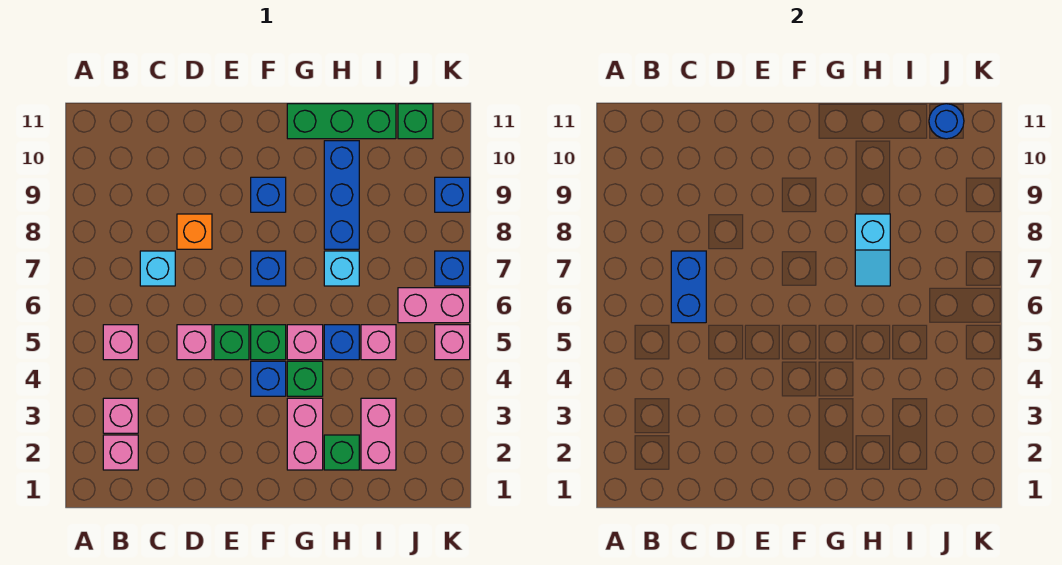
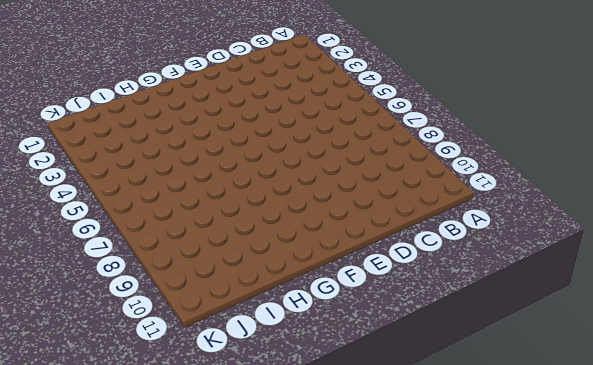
none -> pink 1x1 brick [103,435,138,470]
none -> pink 1x1 brick [103,398,138,433]
none -> pink 1x1 brick [103,325,138,360]

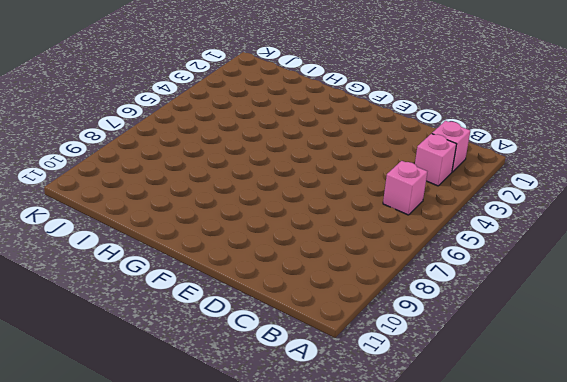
none -> cyan 1x1 brick [140,251,175,286]
none -> pink 1x1 brick [177,325,212,360]
none -> orange 1x1 brick [177,214,212,249]

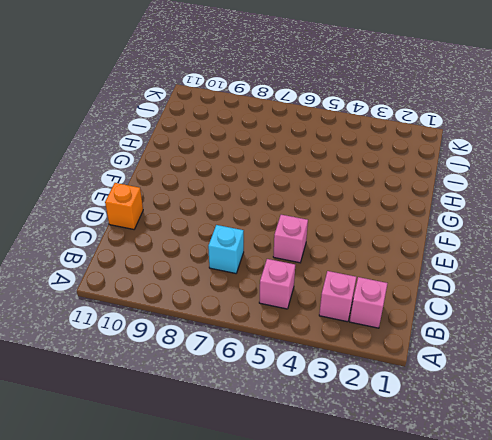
orange 1x1 brick [105,183,143,229] -> orange 1x1 brick moved to [177,214,212,249]
none -> green 1x1 brick [214,325,249,360]
none -> blue 1x1 brick [251,361,286,396]
none -> green 1x1 brick [251,325,286,360]

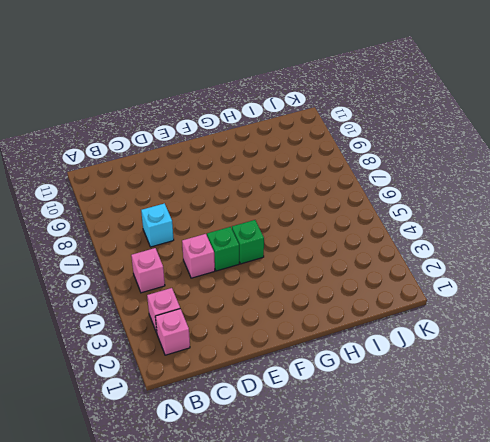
none -> orange 1x1 brick [177,214,212,249]
none -> blue 1x1 brick [251,361,286,396]
none -> blue 1x1 brick [251,251,286,286]

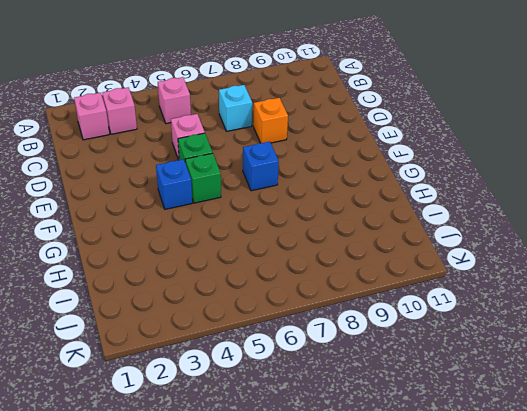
none -> blue 1x1 brick [251,177,286,212]
none -> pink 1x2 brick [287,398,323,470]
none -> green 1x1 brick [287,361,323,396]

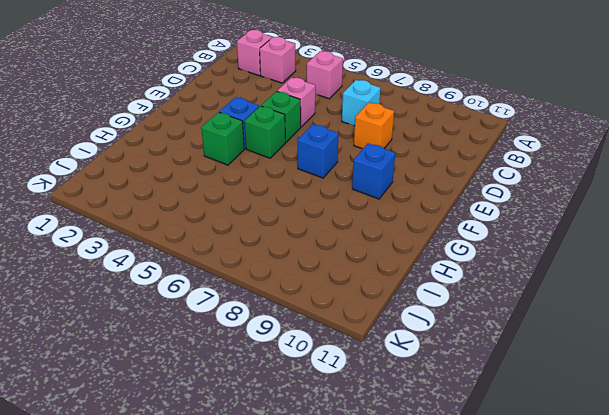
none -> pink 1x2 brick [287,398,323,470]
none -> pink 1x1 brick [287,325,323,360]
none -> green 1x3 brick [287,104,396,139]

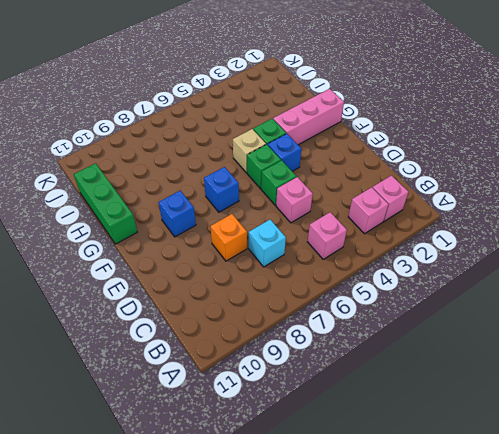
pink 1x3 brick [273,89,344,145] -> pink 1x2 brick [287,398,323,470]
tan 1x1 brick [233,129,266,173] -> pink 1x1 brick [287,325,323,360]
none -> green 1x1 brick [324,435,359,470]
none -> blue 1x1 brick [324,325,359,360]
none -> cyan 1x1 brick [324,251,359,286]

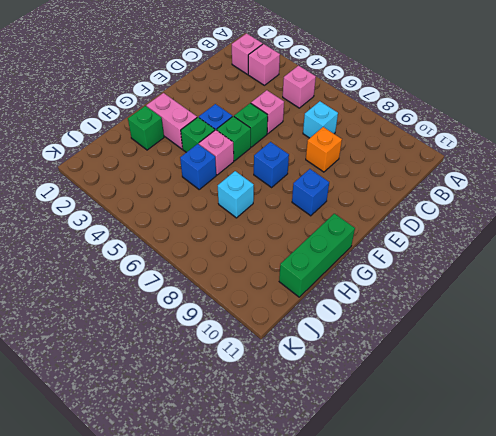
none -> blue 1x3 brick [324,141,359,249]
none -> pink 1x2 brick [361,398,396,470]
none -> pink 1x1 brick [361,325,396,360]

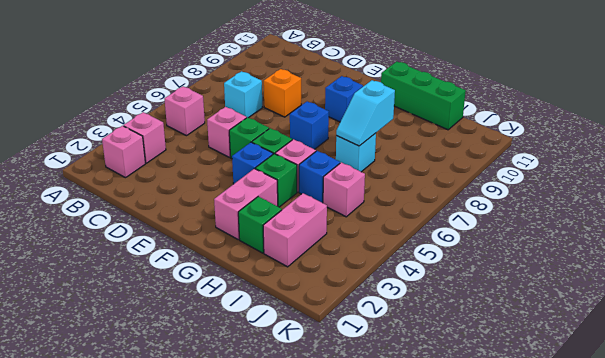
none -> blue 1x3 brick [324,141,359,249]
none -> pink 1x2 brick [398,288,470,323]
none -> green 1x1 brick [398,104,433,139]

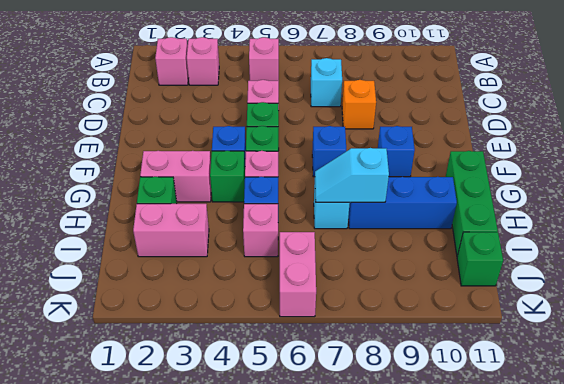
none -> pink 1x1 brick [435,325,470,360]
none -> blue 1x1 brick [435,251,470,286]
none -> blue 1x1 brick [435,177,470,212]

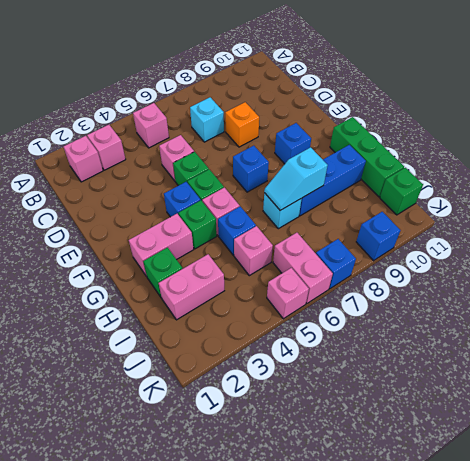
none -> blue 1x2 brick [671,251,706,323]
none -> blue 1x1 round brick [929,104,964,139]

